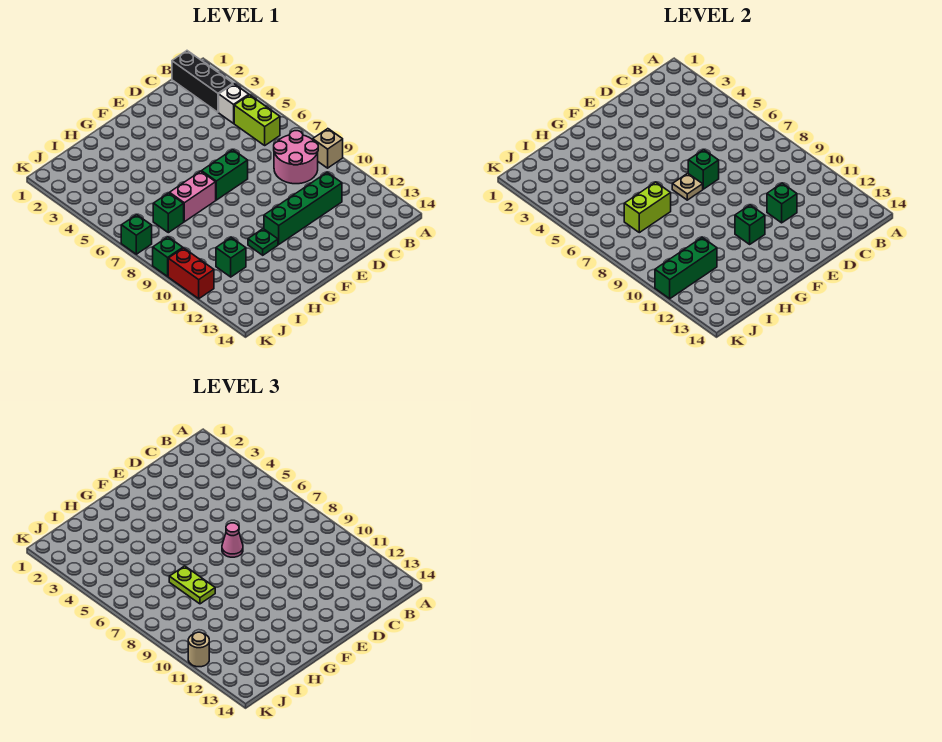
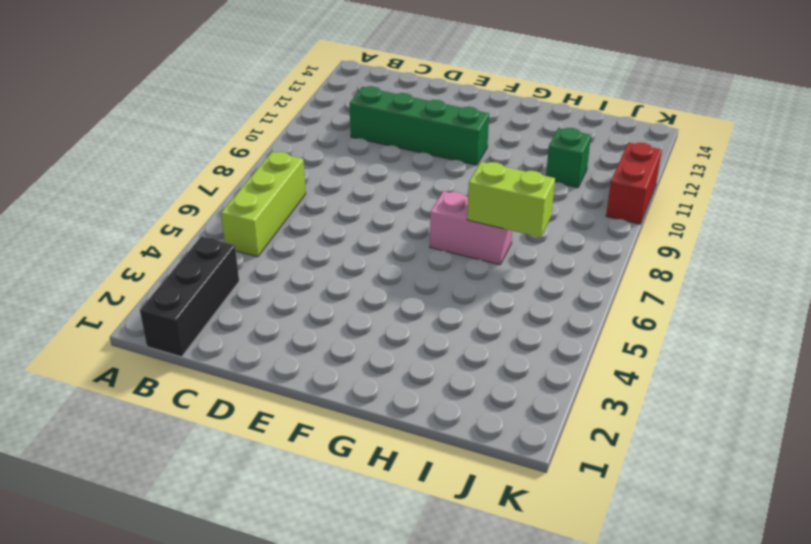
lime 1x3 brick [221,152,306,257] -> lime 1x2 brick [234,95,280,145]
none -> tan 1x1 brick [313,129,343,168]
none -> white 1x1 brick [219,84,249,123]
none -> pink 2x2 round brick [274,131,318,184]

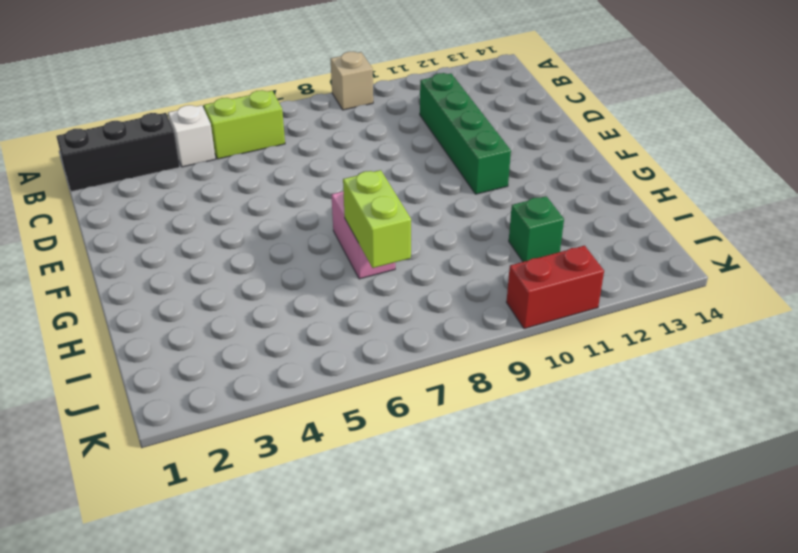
none -> pink 2x2 round brick [274,131,318,184]
none -> green 1x2 brick [201,150,248,200]
none -> green 1x1 plate [248,229,278,255]

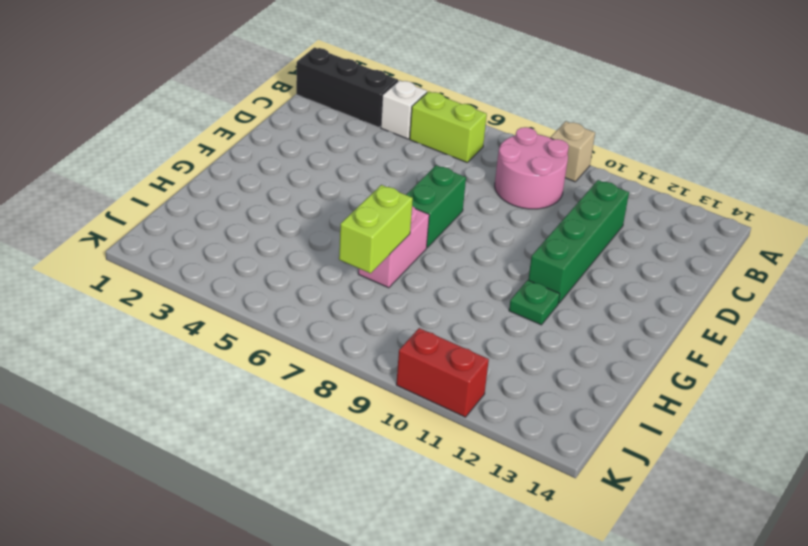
none -> green 1x1 brick [153,193,184,233]
none -> green 1x1 brick [216,238,246,277]
none -> green 1x1 brick [121,215,152,254]

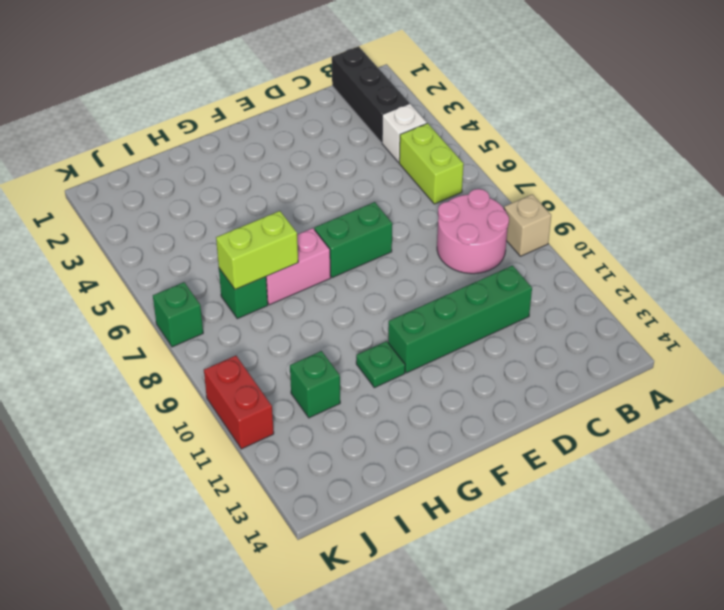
none -> green 1x1 brick [153,237,183,276]
none -> green 1x1 brick [767,183,797,223]
none -> green 1x1 brick [688,150,719,189]

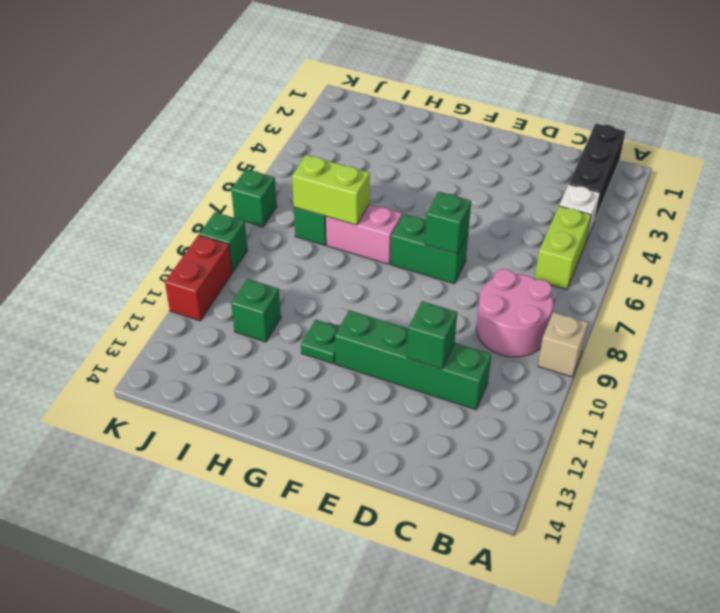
none -> tan 1x1 plate [672,173,703,200]
none -> green 1x1 brick [735,205,765,244]
none -> green 1x3 brick [655,238,717,299]

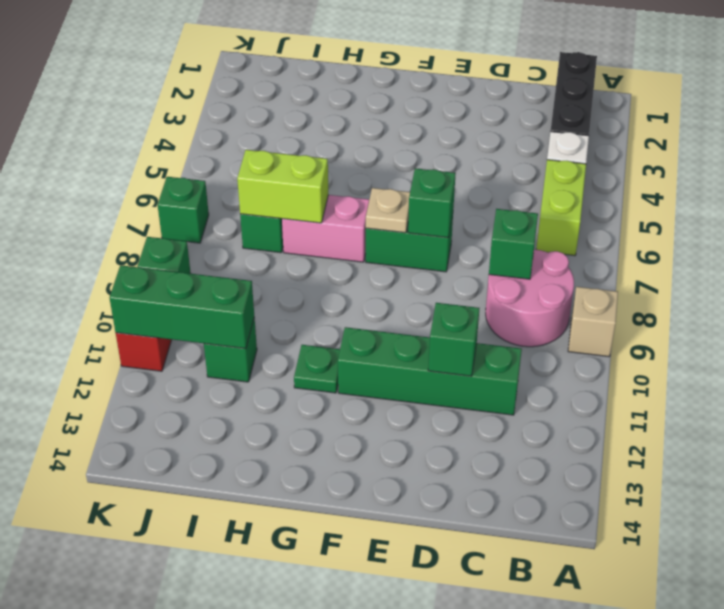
green 1x1 brick [489,209,538,279] -> green 1x1 brick moved to [735,205,765,244]
none -> pink 1x1 cone [222,523,243,557]
none -> lime 1x2 plate [169,566,215,604]
none -> tan 1x1 round brick [188,632,209,667]

